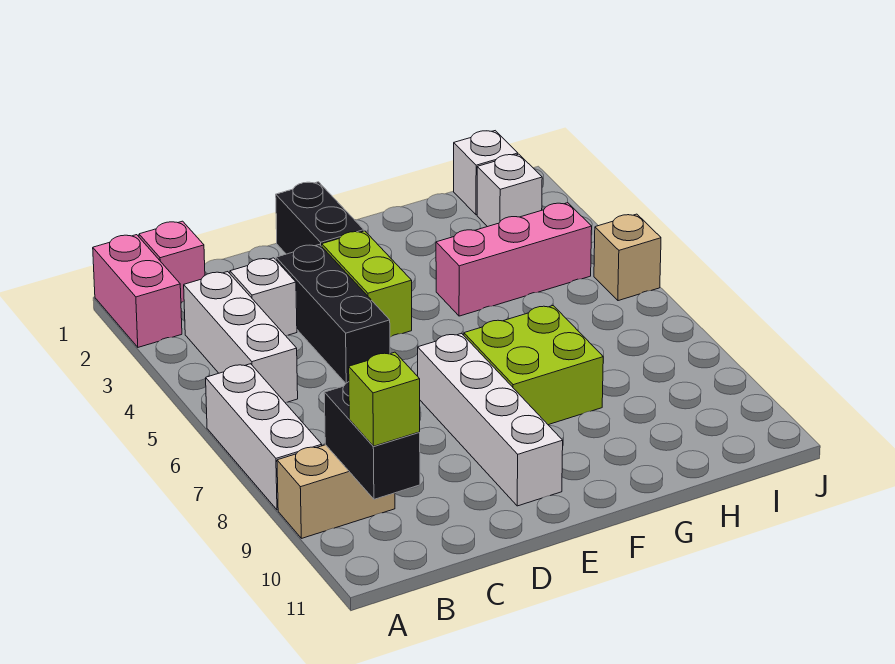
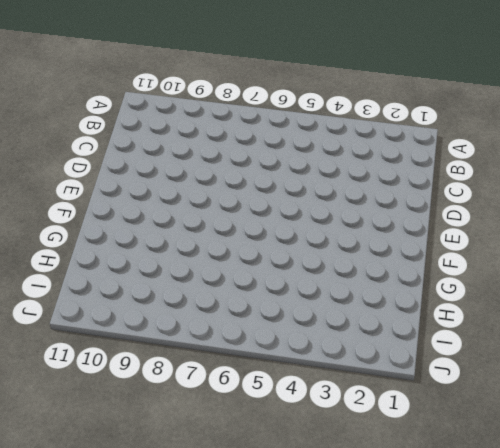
none -> pink 1x2 brick [93,235,182,347]
none -> white 1x3 brick [206,364,322,510]
none -> tan 1x2 brick [277,445,395,538]

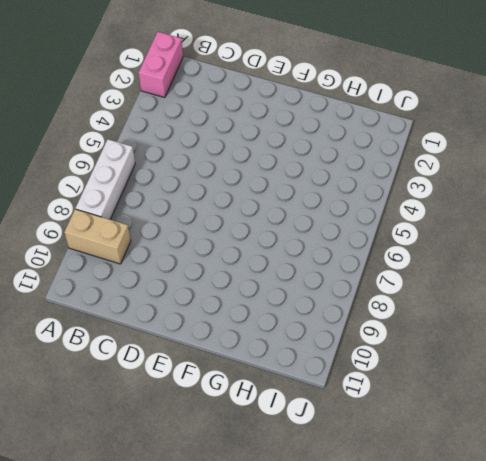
none -> pink 1x1 brick [139,221,205,302]
none -> white 1x3 brick [184,272,298,403]
none -> white 1x1 brick [230,258,297,336]

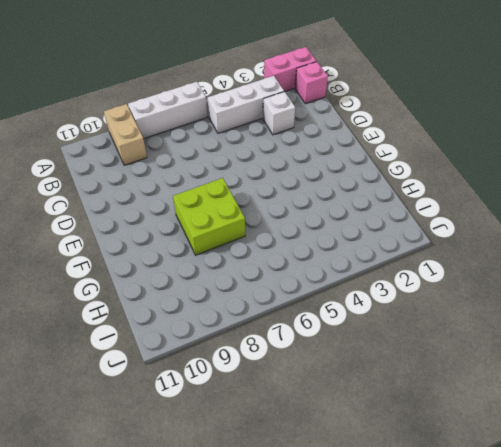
none -> black 1x3 brick [276,244,390,383]
none -> black 1x2 brick [276,182,364,254]
none -> lime 1x2 brick [322,231,412,337]

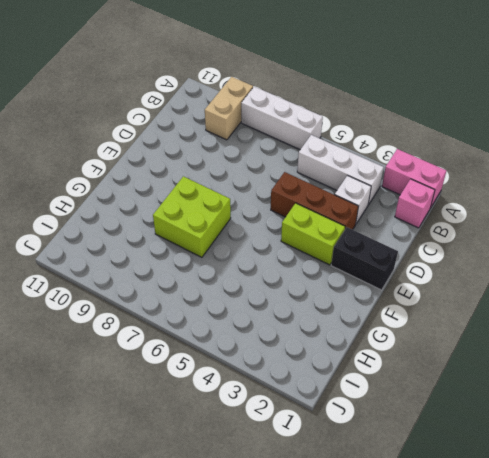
brown 1x3 brick [271,172,358,230] -> black 1x3 brick [276,244,390,383]
none -> white 1x4 brick [418,333,563,506]
none -> pink 1x3 brick [436,203,592,316]
none -> white 1x1 brick [454,131,518,215]

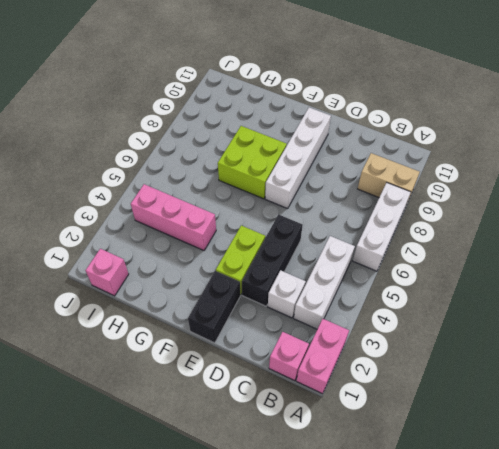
pink 1x1 brick [85,249,129,296] -> white 1x1 brick [454,131,518,215]
none -> white 1x1 brick [477,154,542,227]
none -> tan 1x1 brick [594,214,661,301]
none -> black 1x2 brick [324,382,420,499]

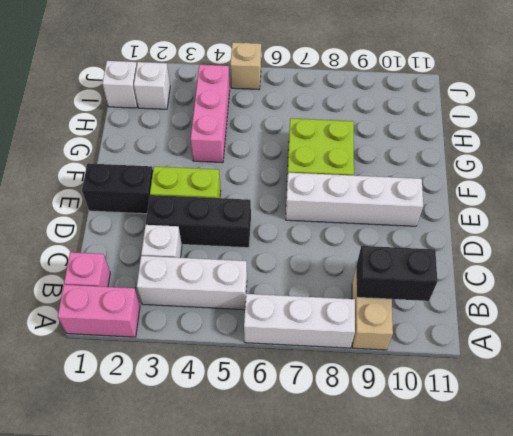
none -> lime 1x1 brick [349,352,420,446]

